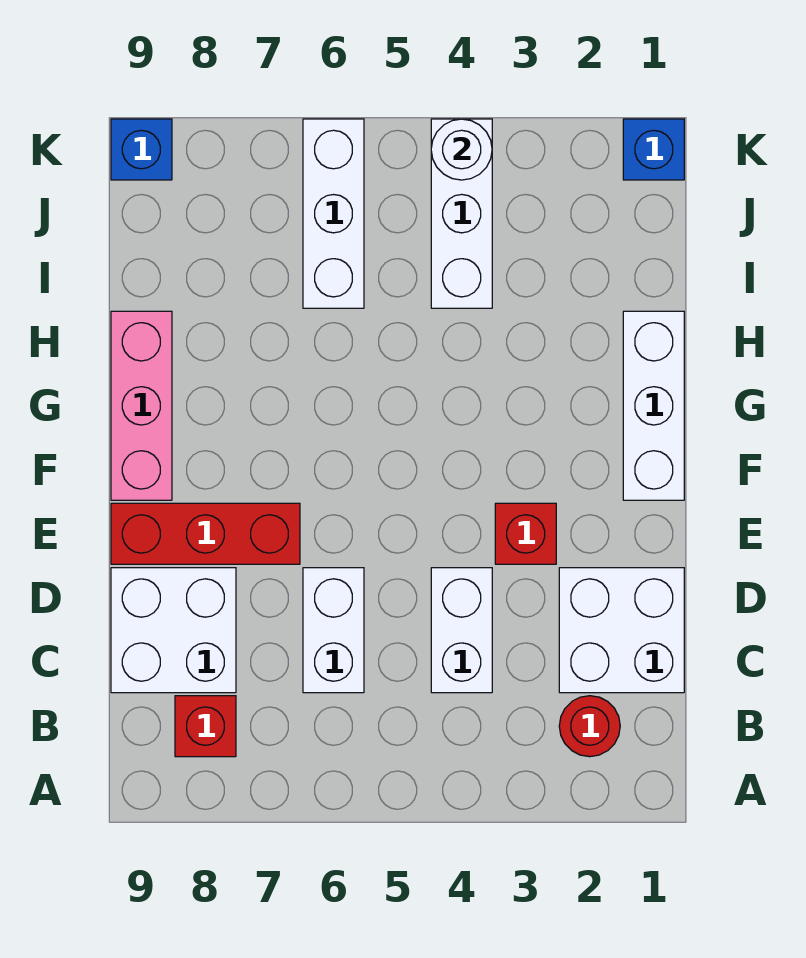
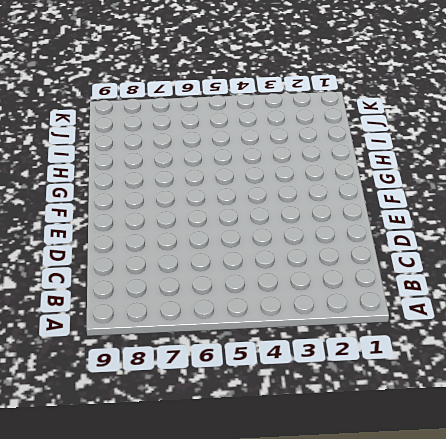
none -> red 1x1 round brick [559,696,620,757]
none -> red 1x1 brick [175,696,236,757]
none -> white 2x2 brick [559,568,684,693]

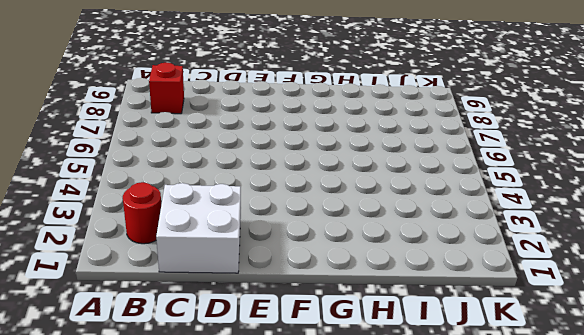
none -> white 1x2 brick [431,568,492,693]
none -> white 1x2 brick [303,568,364,693]
none -> white 2x2 brick [111,568,236,693]

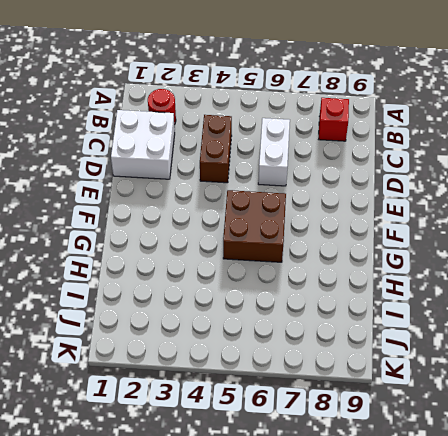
brown 1x2 brick [200,115,232,183] -> white 1x2 brick [431,568,492,693]
brown 2x2 brick [223,190,286,262] -> none
none -> white 2x2 brick [111,568,236,693]
none -> red 1x1 brick [495,503,556,564]
none -> red 1x3 brick [111,503,300,564]

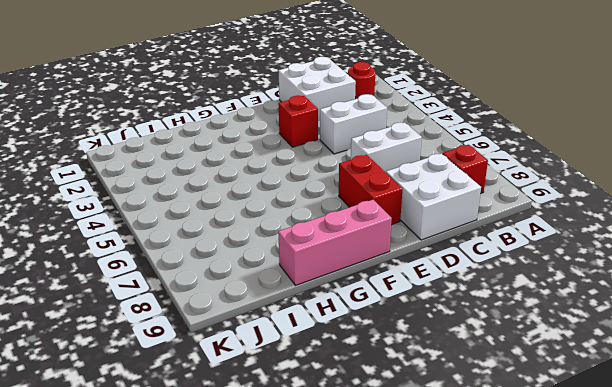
red 1x2 brick [339,155,402,225] -> red 1x3 brick [111,503,300,564]
none -> white 1x3 brick [623,311,684,500]
none -> white 1x3 brick [431,119,492,308]
none -> white 1x3 brick [303,119,364,308]

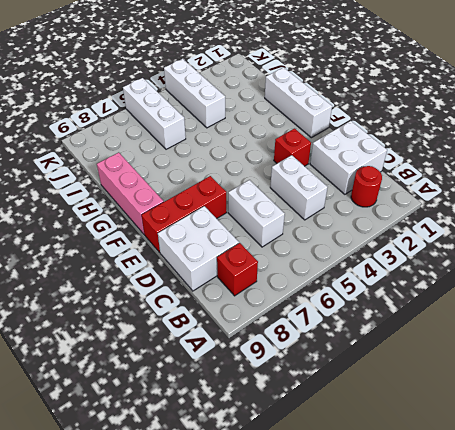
none -> blue 1x1 brick [623,119,684,180]
none -> blue 1x1 brick [111,119,172,180]
none -> white 1x1 round brick [431,119,492,180]

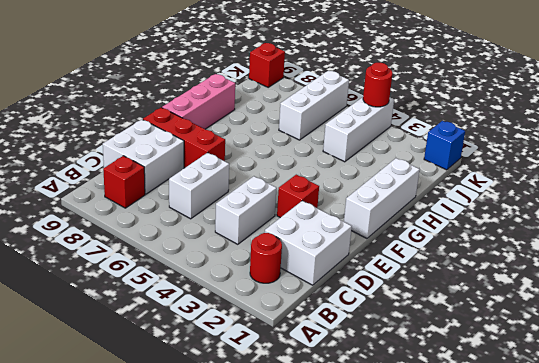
red 1x1 round brick [363,63,393,107] -> white 1x1 round brick [431,119,492,180]
red 1x1 brick [249,43,285,87] -> blue 1x1 brick [111,119,172,180]

